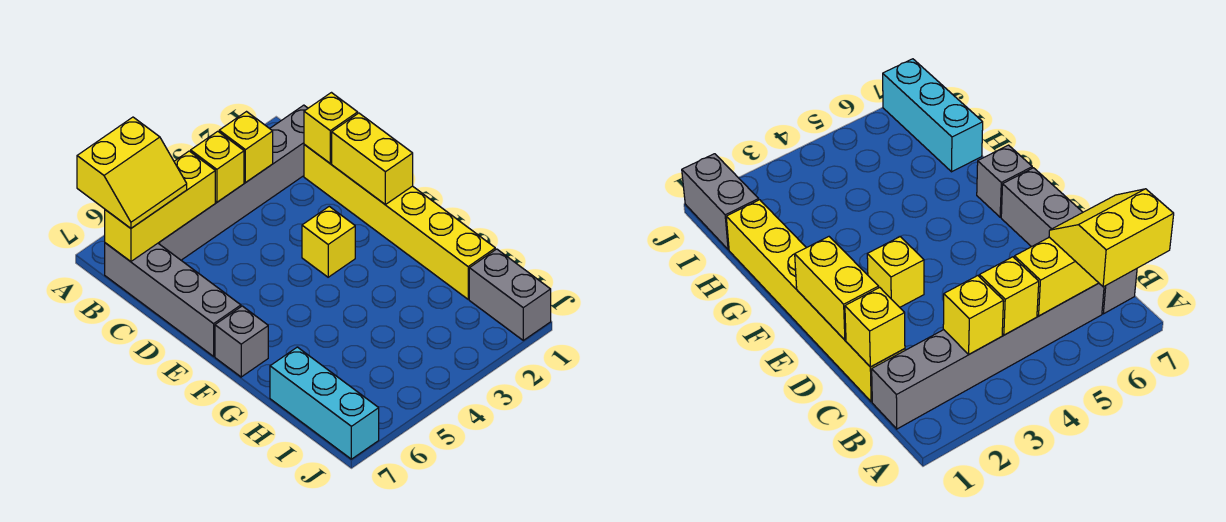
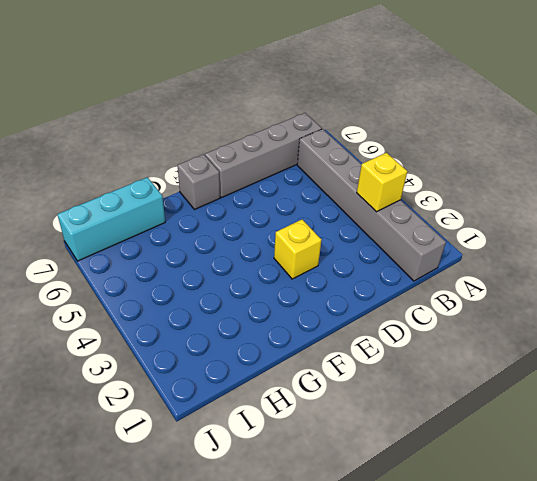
none -> yellow 1x6 brick [304,145,495,299]
none -> grey 1x2 brick [469,249,551,340]
none -> yellow 1x1 brick [191,131,244,202]

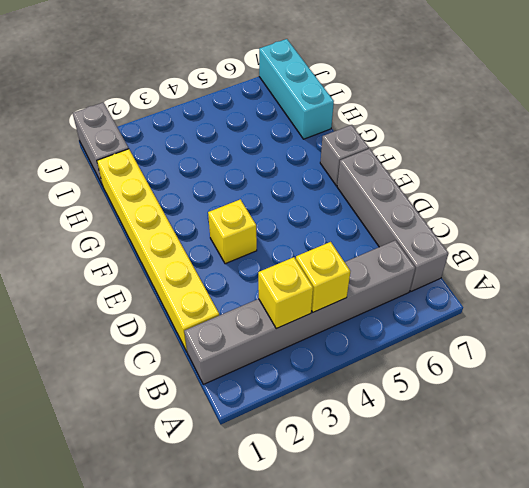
none -> yellow 1x3 brick [105,151,215,262]
none -> yellow 1x1 brick [304,93,358,163]
none -> yellow 1x2 brick [332,113,413,205]

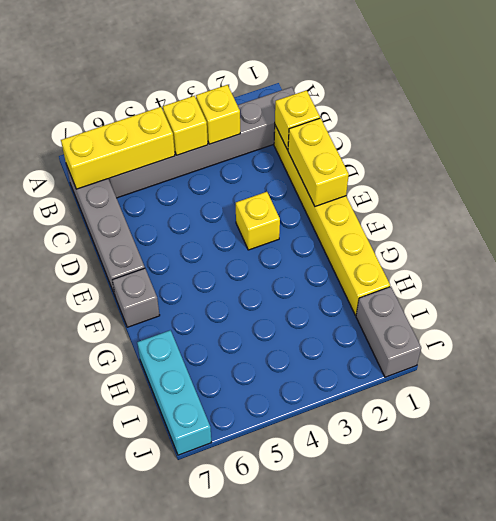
none -> yellow 2x2 slope [77,117,187,228]

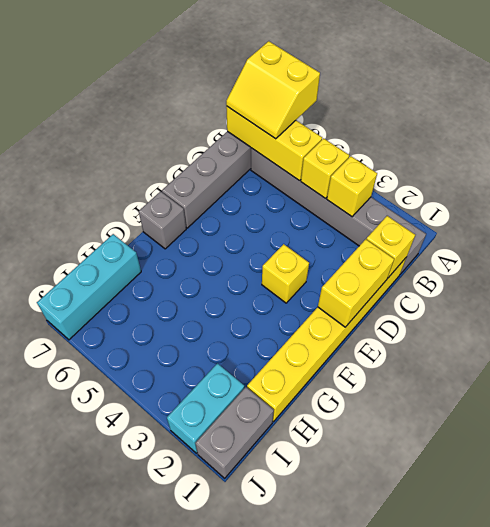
cyan 1x2 brick [167,363,244,453] -> none

